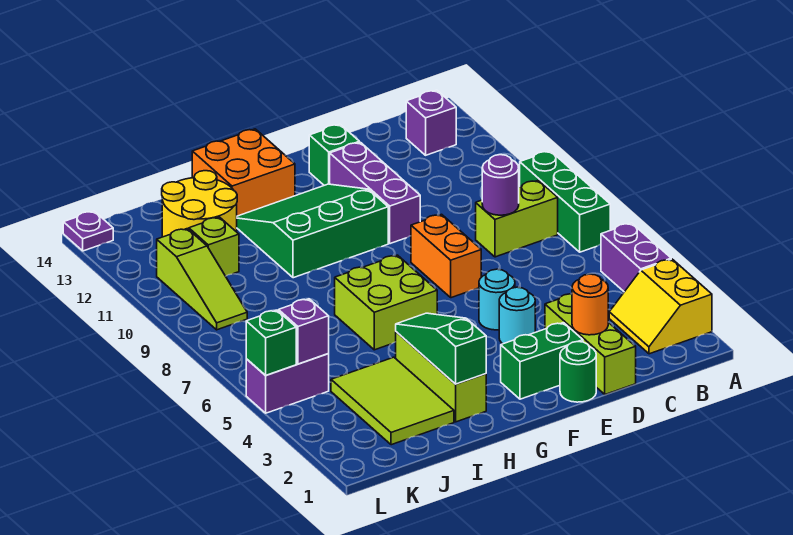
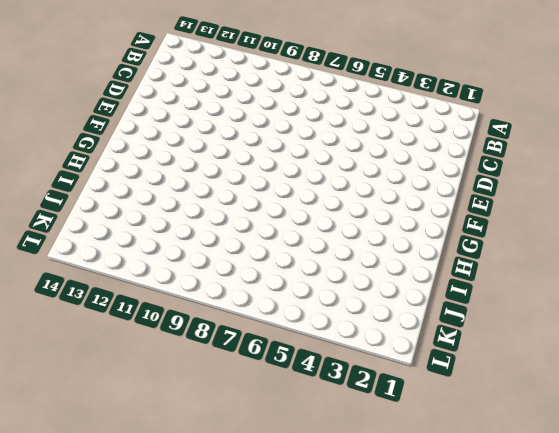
none -> yellow 2x2 slope [609,259,712,354]
none -> purple 1x2 brick [601,223,671,292]
none -> green 1x3 brick [520,151,610,252]

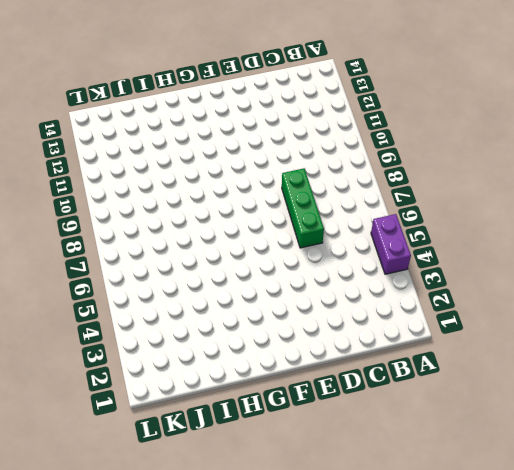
green 1x3 brick [282,168,324,248] -> green 1x3 brick moved to [520,151,610,252]
none -> yellow 2x2 slope [609,259,712,354]
none -> lime 1x2 brick [476,180,558,257]
none -> purple 1x1 brick [406,90,456,155]

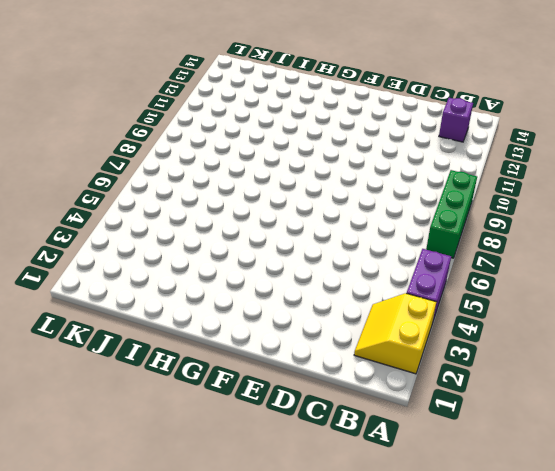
none -> lime 1x2 brick [476,180,558,257]
none -> lime 1x3 brick [545,294,636,394]
none -> green 1x1 round brick [560,342,596,402]

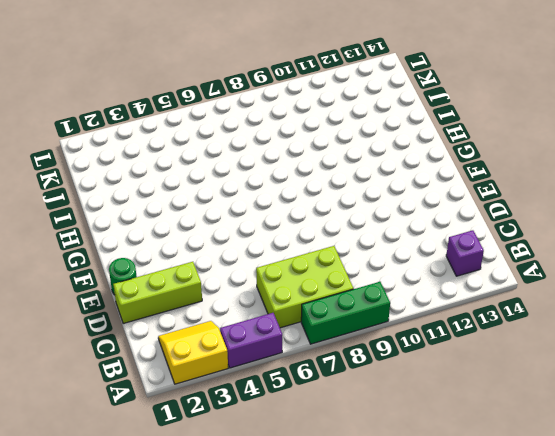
lime 2x3 brick [256,246,353,328] -> lime 1x2 brick [476,180,558,257]
none -> green 1x2 brick [501,323,583,399]
none -> cyan 1x1 round brick [499,287,535,344]
none -> cyan 1x1 round brick [479,269,515,330]

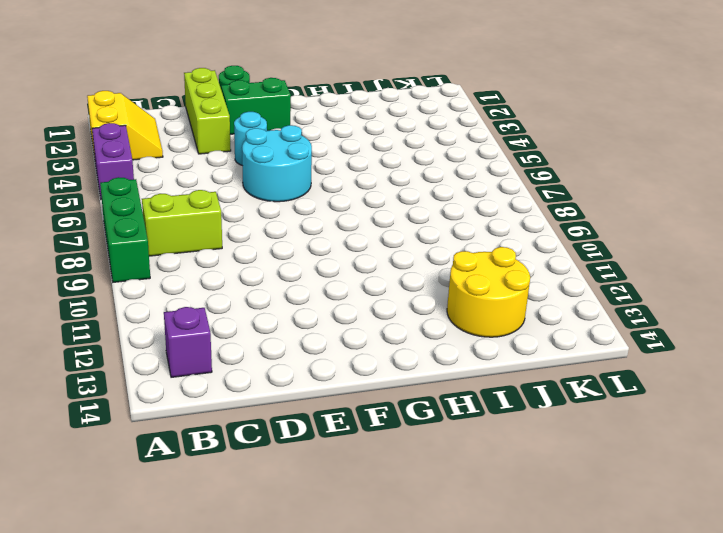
cyan 2x2 round brick [242,125,312,202] -> cyan 1x1 round brick [479,269,515,330]
none -> orange 1x2 brick [411,214,481,298]
none -> purple 1x3 brick [330,142,420,244]
none -> green 1x1 brick [309,124,359,185]

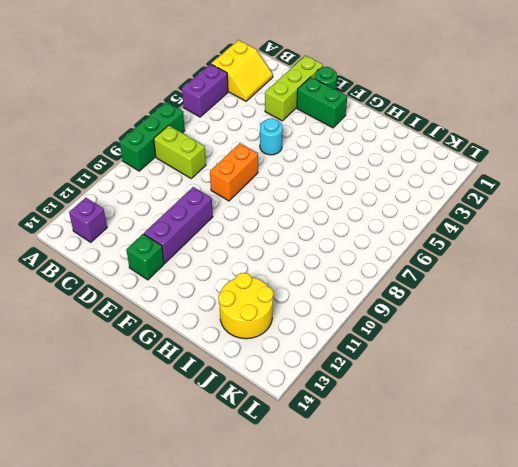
none -> cyan 1x1 round brick [499,287,535,344]
none -> green 3x3 slope [237,184,388,278]
none -> lime 2x2 brick [335,255,437,350]

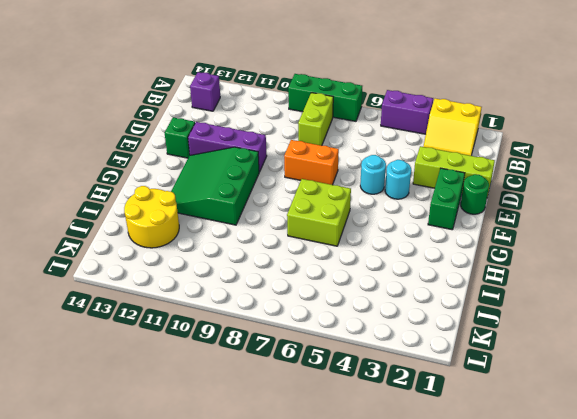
none -> orange 2x2 brick [192,129,295,216]
none -> lime 1x3 brick [396,332,486,422]
none -> lime 2x3 tile [331,357,454,445]

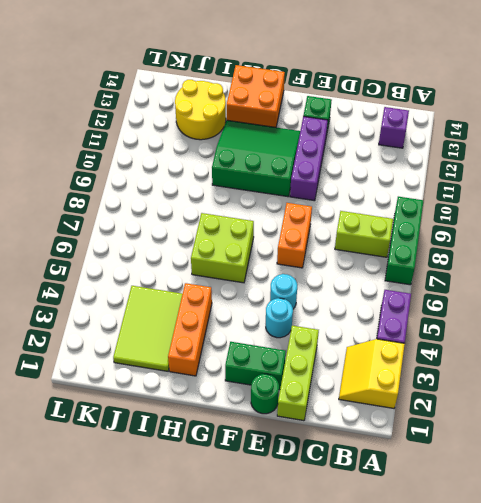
orange 1x3 brick [168,283,212,376] -> lime 1x3 brick [396,332,486,422]
none -> lime 1x1 brick [189,217,239,276]
none -> purple 1x2 brick [246,354,329,413]
none -> lime 1x3 slope [157,229,247,330]

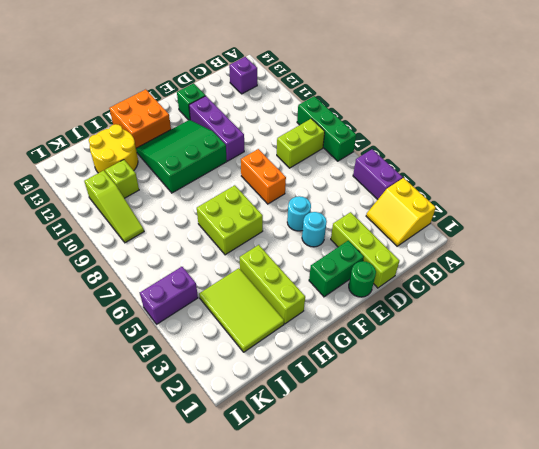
none -> purple 1x1 plate [63,211,113,251]
none -> purple 1x1 round brick [482,155,519,215]
none -> orange 1x1 round brick [572,274,608,335]

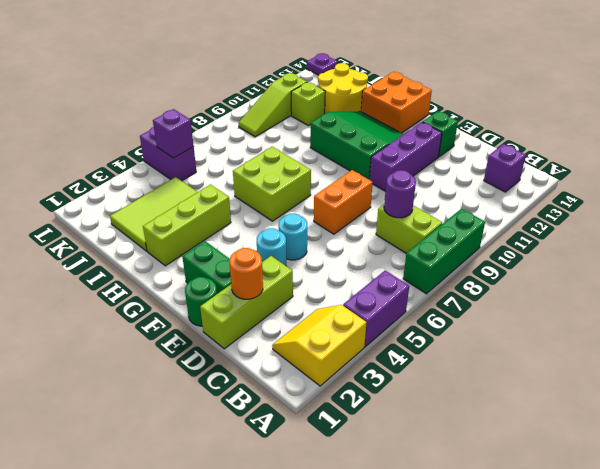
none -> green 1x3 slope [396,313,486,384]
none -> green 1x1 brick [246,310,296,375]

